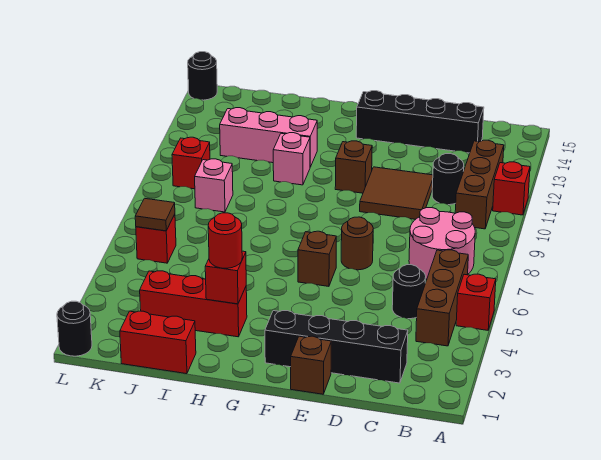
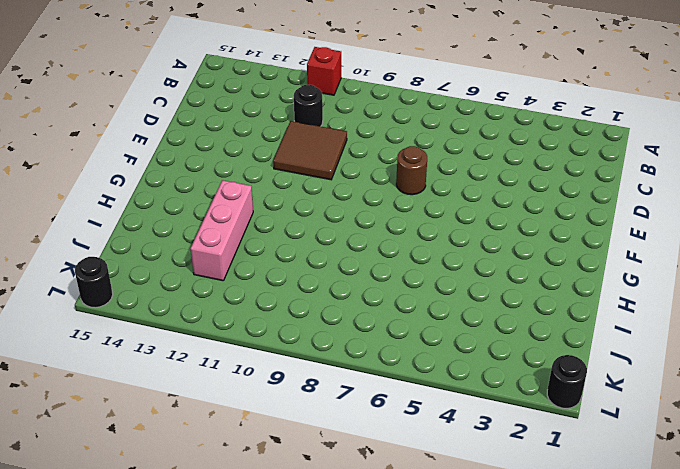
none -> red 1x1 brick [456,274,496,330]
none -> brown 1x3 brick [416,250,468,346]
none -> pink 2x2 round brick [409,208,475,279]

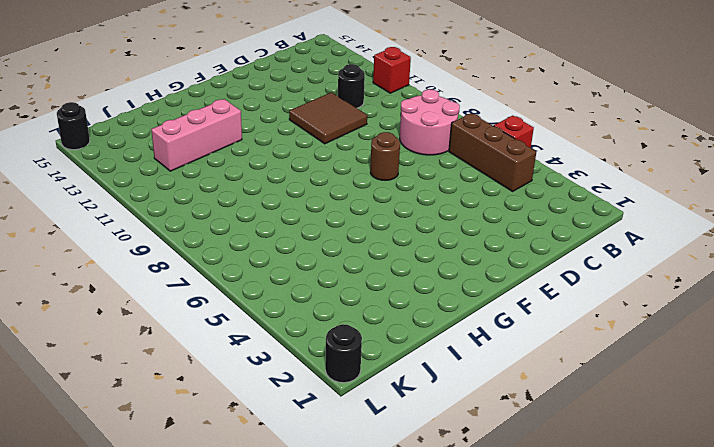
none -> brown 1x3 brick [455,140,504,229]
none -> black 1x4 brick [265,311,408,383]
none -> black 1x1 round brick [392,265,426,319]

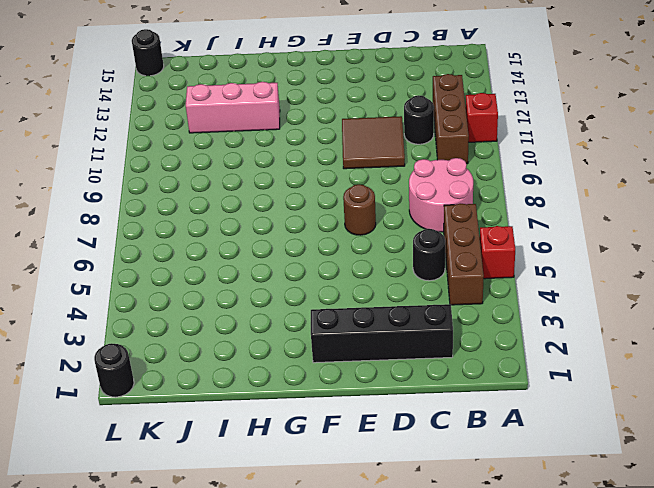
none -> black 1x4 brick [356,91,484,153]
none -> brown 1x1 brick [291,336,331,394]
none -> brown 1x1 brick [298,231,336,286]

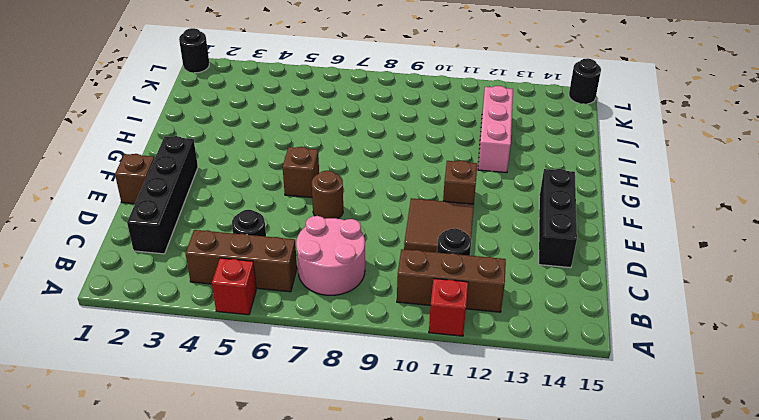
black 1x3 brick [539,169,577,268] -> black 1x4 brick [356,91,484,153]
none -> red 1x3 brick [140,271,247,337]
none -> pink 1x1 brick [273,133,310,185]
none -> red 1x2 brick [120,311,196,374]

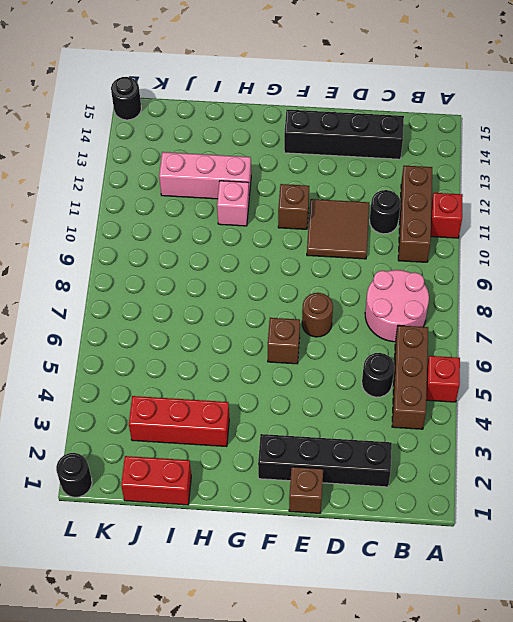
none -> pink 1x1 brick [195,159,233,212]
none -> red 1x1 brick [136,214,176,263]
none -> red 1x1 brick [172,137,210,189]

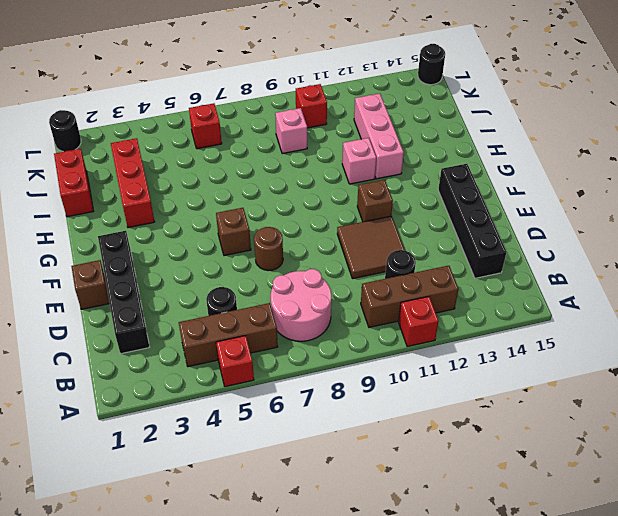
none -> red 1x1 brick [205,251,246,304]
none -> brown 1x1 tile [135,198,175,231]
none -> red 1x1 round brick [208,213,242,268]

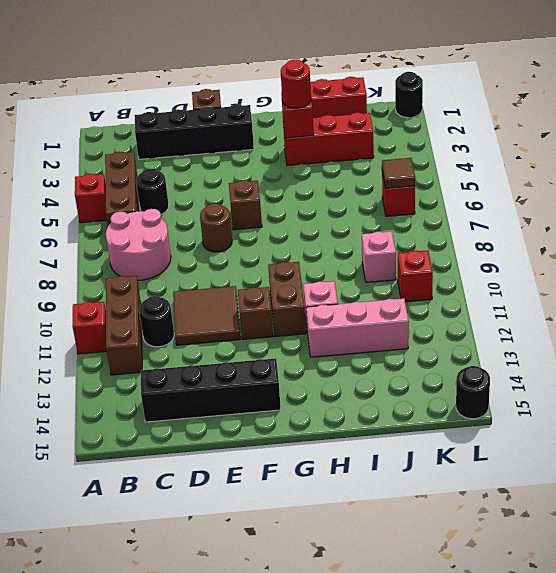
brown 1x2 brick [268,262,306,337] -> none

